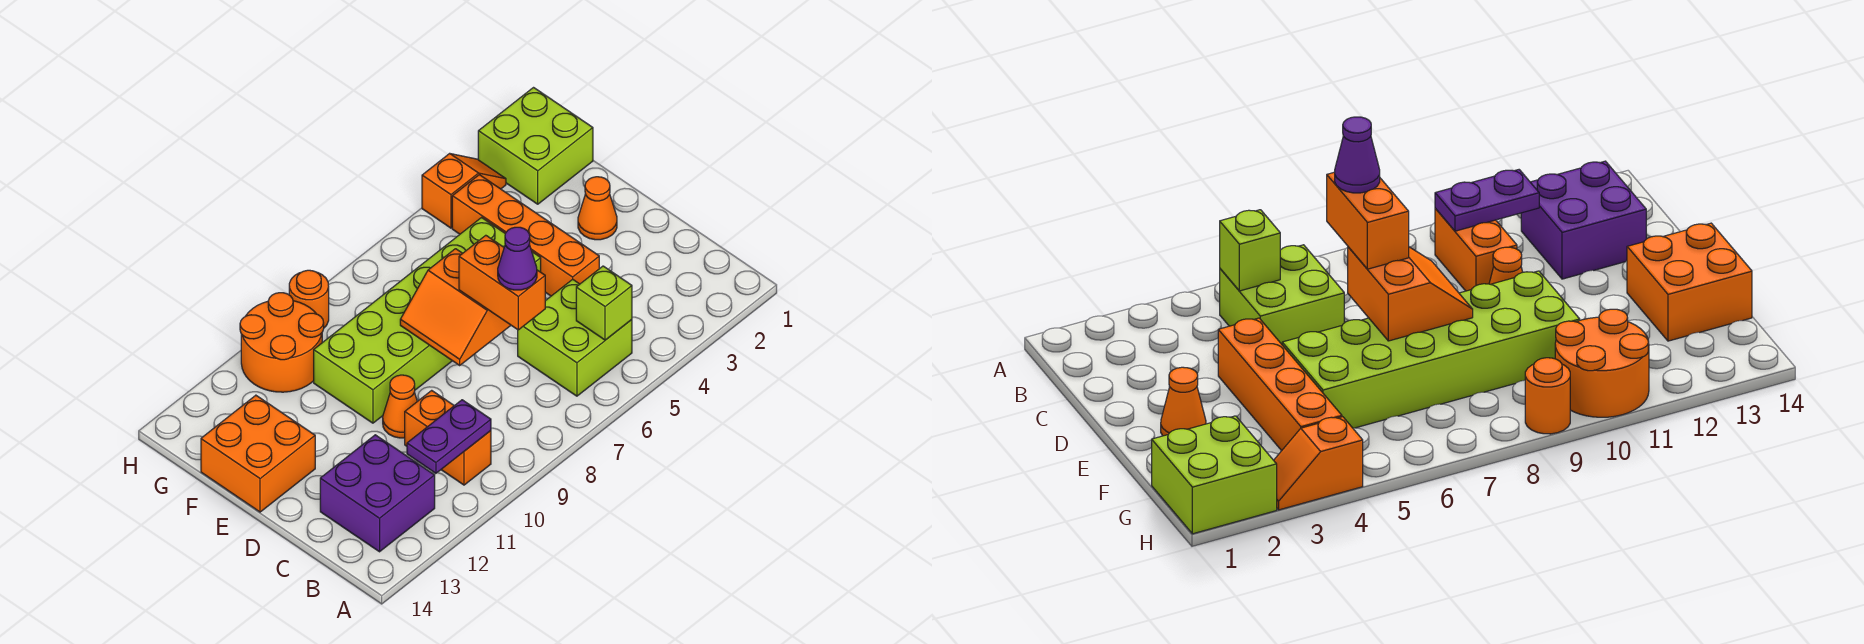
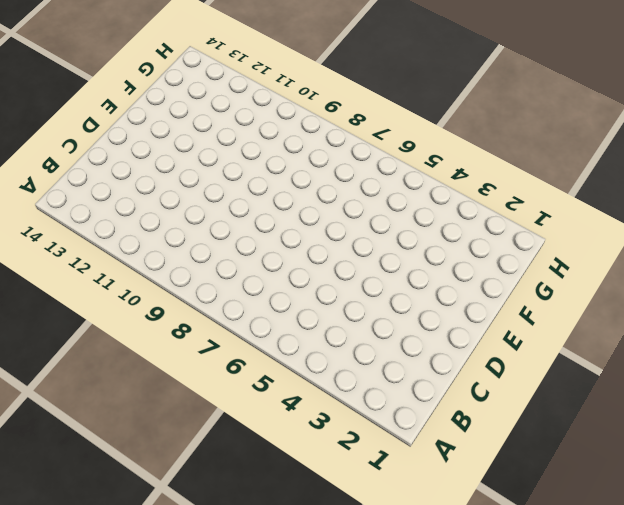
none -> lime 2x2 brick [518,279,632,396]
none -> orange 1x2 brick [405,390,491,485]
none -> purple 2x2 brick [320,435,435,552]

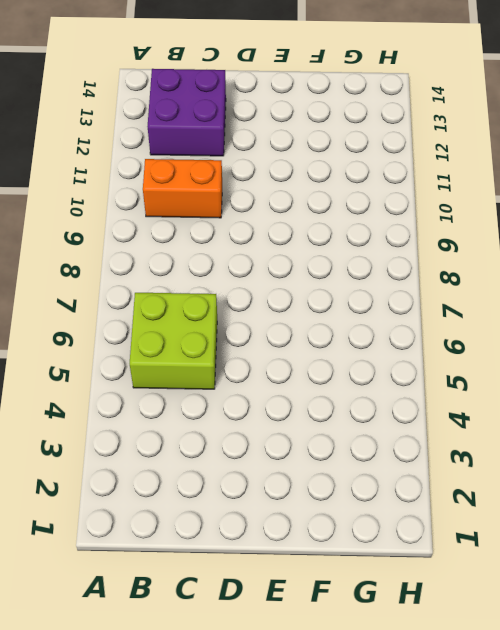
none -> orange 1x4 brick [452,175,599,296]
none -> orange 1x1 cone [383,375,417,438]
none -> orange 1x1 cone [578,177,617,240]

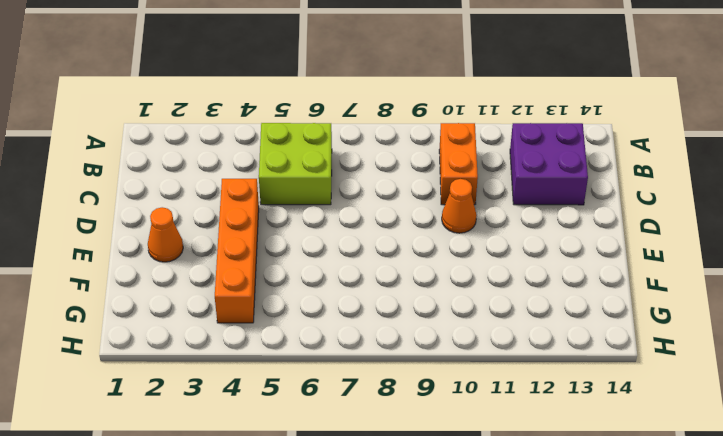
none -> lime 2x6 brick [314,218,541,423]
none -> orange 2x2 brick [201,395,315,512]
none -> lime 2x2 brick [478,88,593,204]

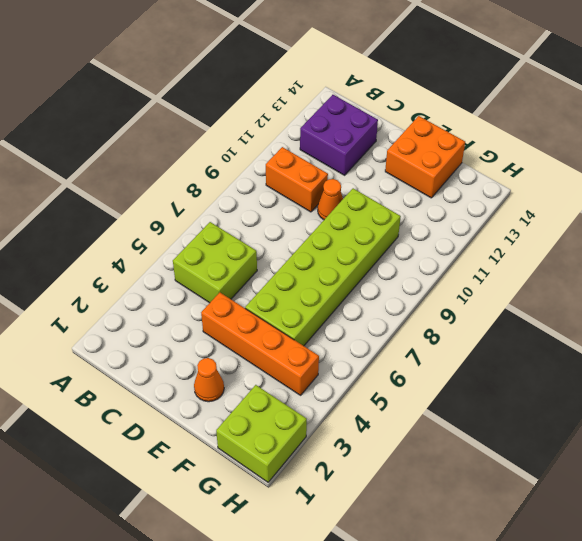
none -> orange 2x2 round brick [240,293,324,392]
none -> orange 1x2 slope [422,153,506,228]
none -> orange 1x1 round brick [289,270,329,328]

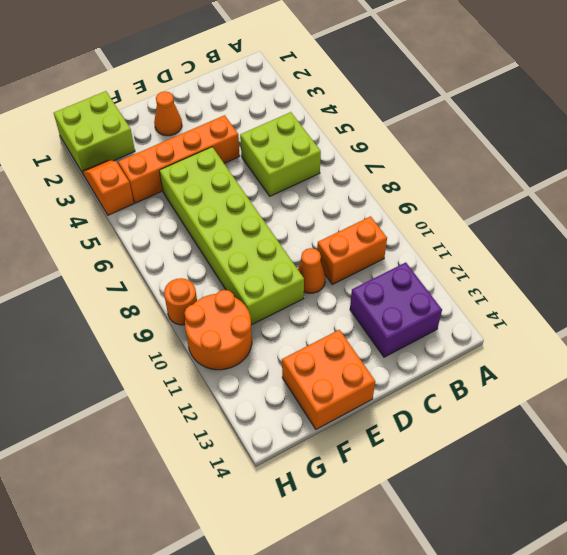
none -> lime 1x1 brick [576,266,632,340]
none -> purple 1x2 plate [407,400,491,473]
none -> orange 2x2 slope [400,249,511,365]

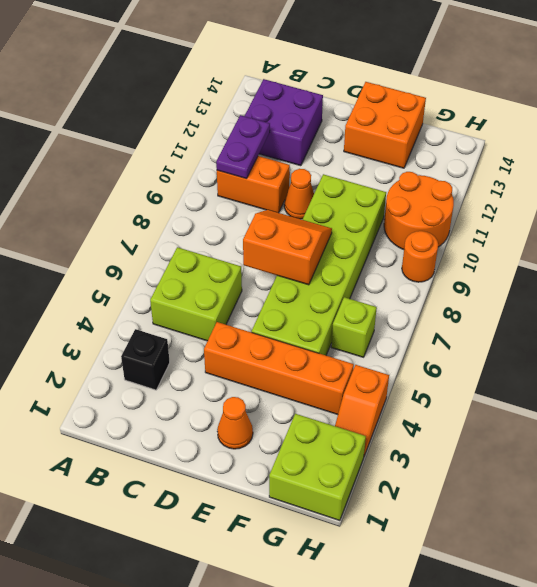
black 1x1 brick [121,329,170,390] -> none
lime 1x1 brick [331,297,377,357] -> lime 1x1 brick moved to [576,266,632,340]
none -> orange 1x2 brick [459,235,545,330]
none -> purple 1x1 cone [498,227,537,290]

